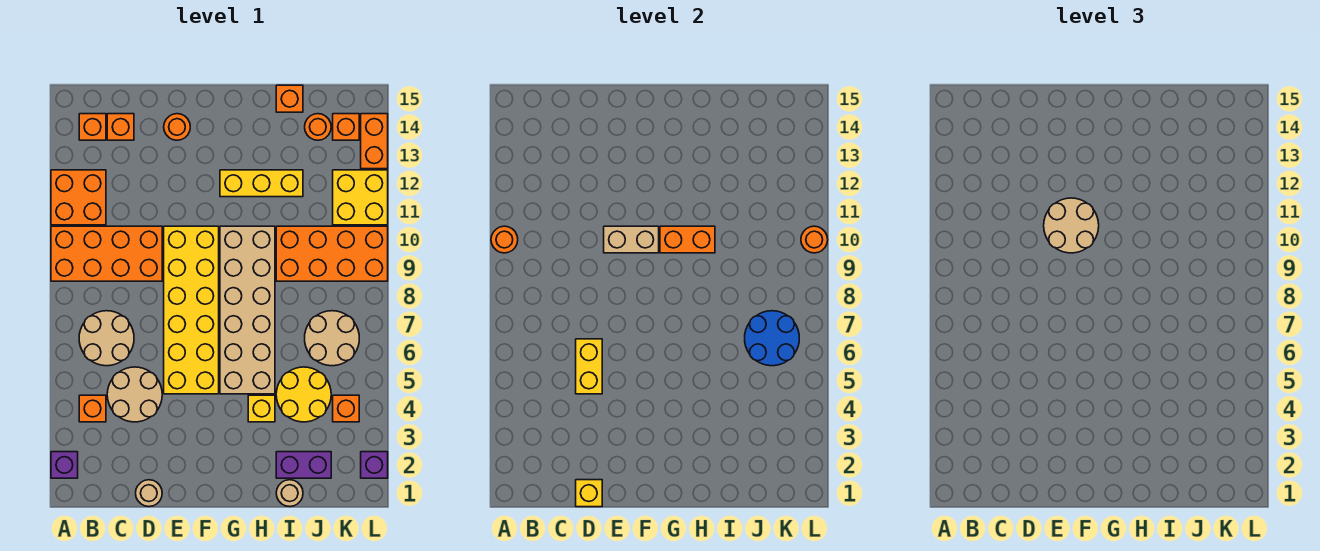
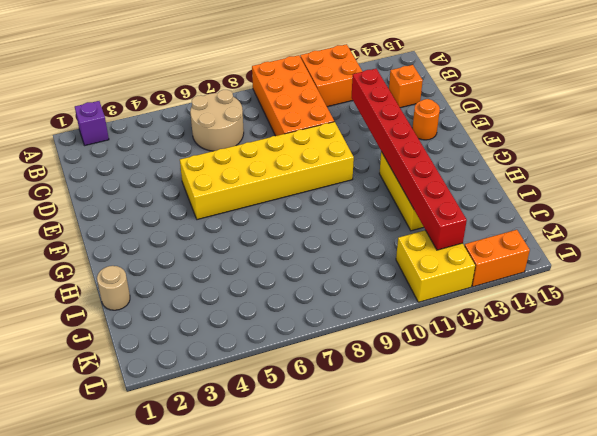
red 1x8 brick [352,69,467,250] -> none
none -> orange 1x1 brick [79,395,106,422]
none -> orange 1x1 brick [79,114,106,140]
none -> tan 2x2 round brick [107,367,162,422]
none -> tan 1x1 round brick [136,480,162,507]

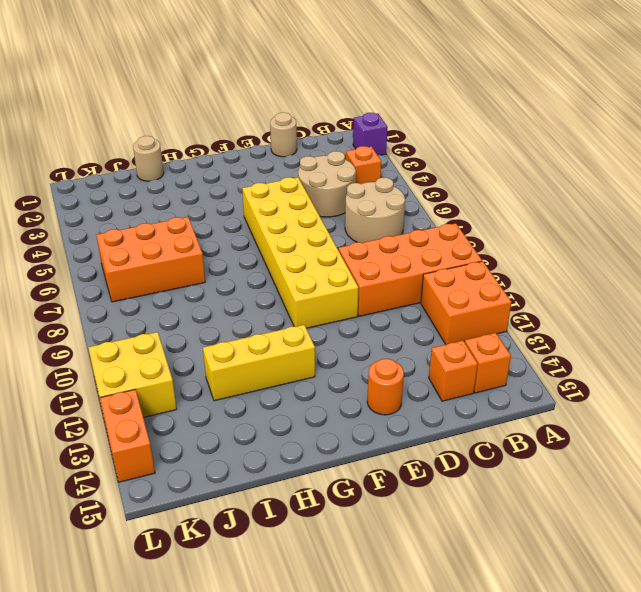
orange 2x3 brick [96,217,205,302] -> tan 2x2 round brick [305,311,359,366]
none -> tan 2x6 brick [220,226,275,394]
none -> yellow 1x1 brick [248,395,275,422]
none -> purple 1x2 brick [276,452,331,478]
none -> yellow 2x2 round brick [276,367,331,422]

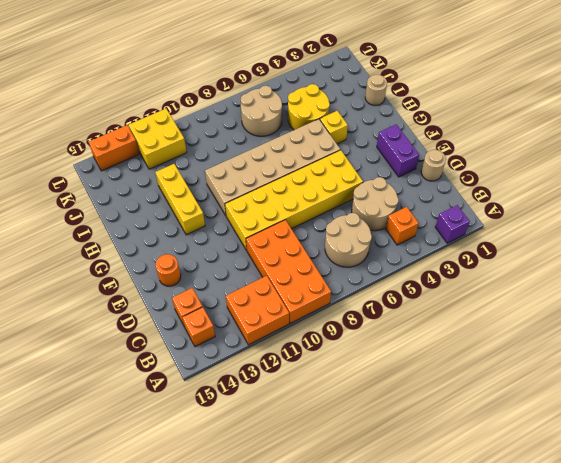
purple 1x2 brick [377,124,419,177] -> purple 1x2 brick moved to [276,452,331,478]
none -> orange 2x4 brick [276,226,388,281]
none -> orange 1x1 brick [276,85,303,112]
none -> orange 1x1 round brick [305,114,331,140]
none -> orange 1x1 brick [333,395,359,422]

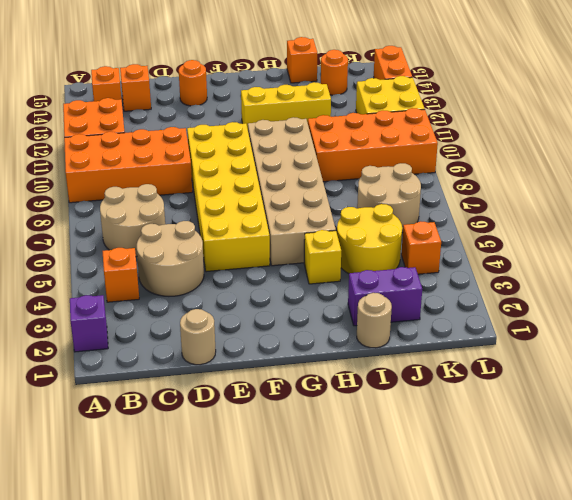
none -> orange 1x1 brick [333,114,359,140]
none -> purple 1x1 brick [361,452,388,478]
none -> orange 1x1 round brick [491,226,518,253]
none -> yellow 1x1 brick [576,480,602,507]

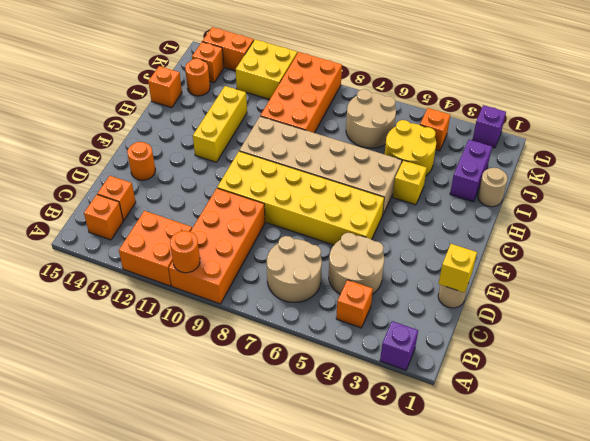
none -> yellow 1x2 brick [576,339,602,394]
none -> tan 1x2 brick [604,226,659,253]
none -> orange 1x2 brick [660,226,715,253]
none -> blue 2x2 round brick [745,311,799,366]

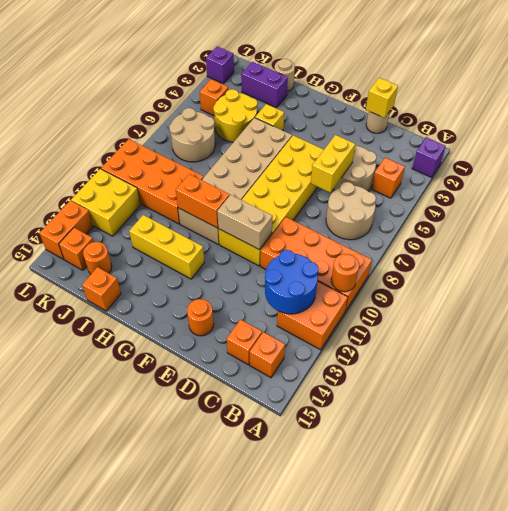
blue 2x2 round brick [265,250,318,314] -> blue 2x2 round brick moved to [745,311,799,366]
none -> orange 1x1 round brick [801,226,828,253]
none -> tan 2x2 round brick [1044,198,1099,253]

